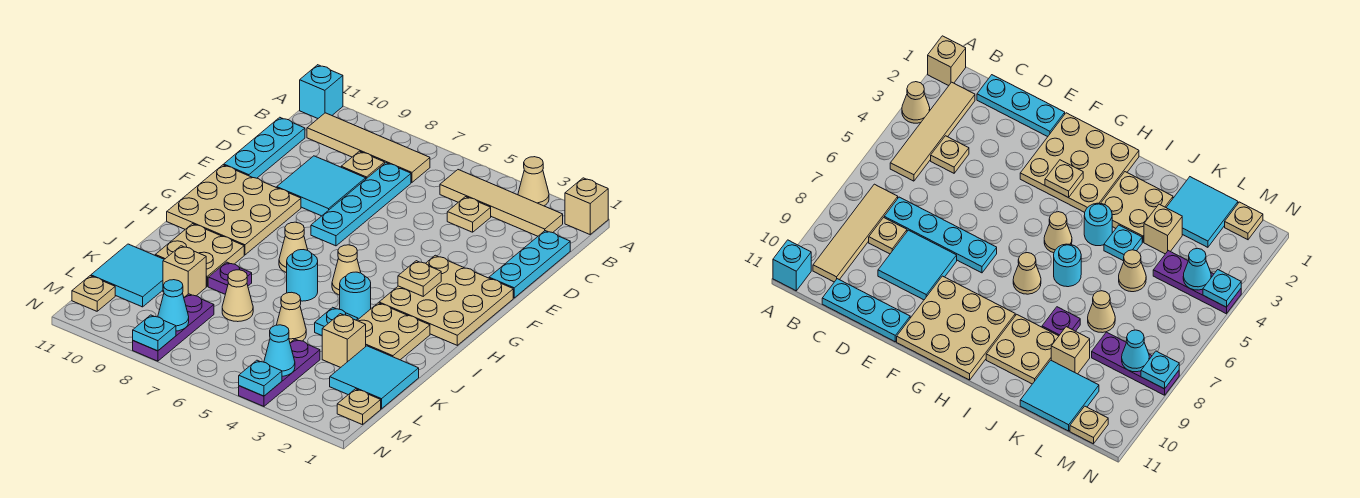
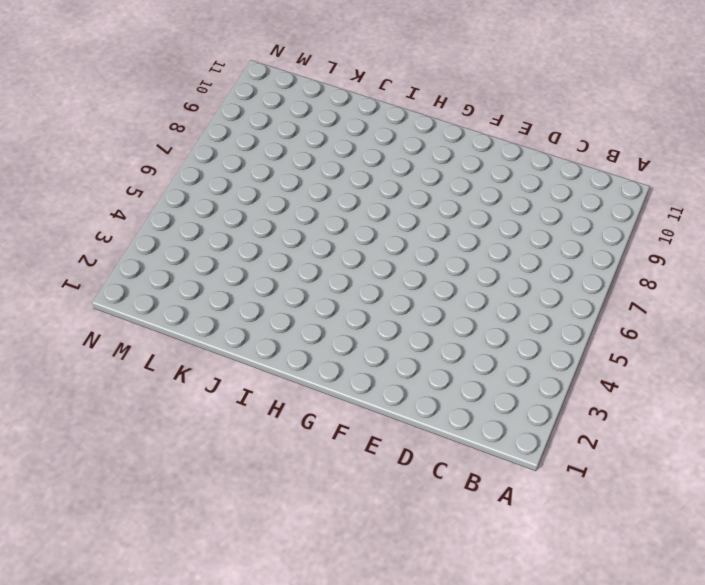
none -> tan 1x1 brick [565,178,608,234]
none -> tan 1x1 cone [518,157,549,206]
none -> cyan 1x1 brick [300,65,343,118]
none -> tan 1x4 tile [440,170,563,236]

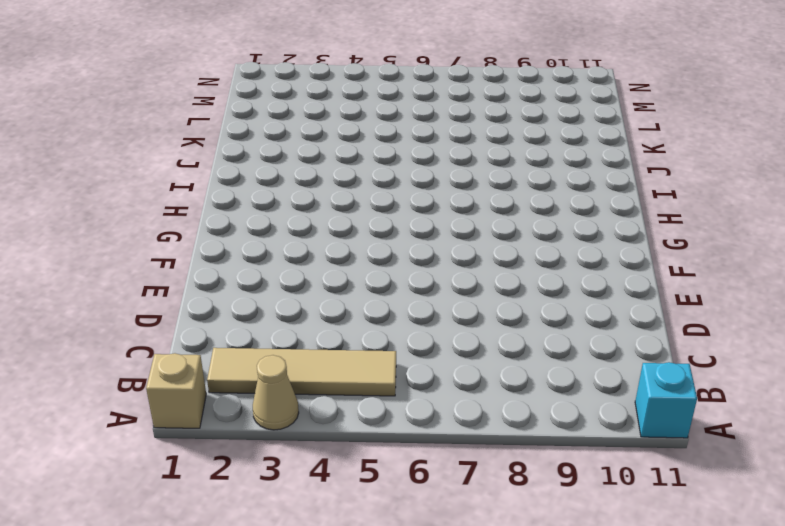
none -> tan 1x4 tile [307,113,430,182]
none -> cyan 1x3 plate [489,231,570,298]
none -> tan 1x1 plate [447,197,491,232]
none -> cyan 1x4 plate [311,163,411,246]

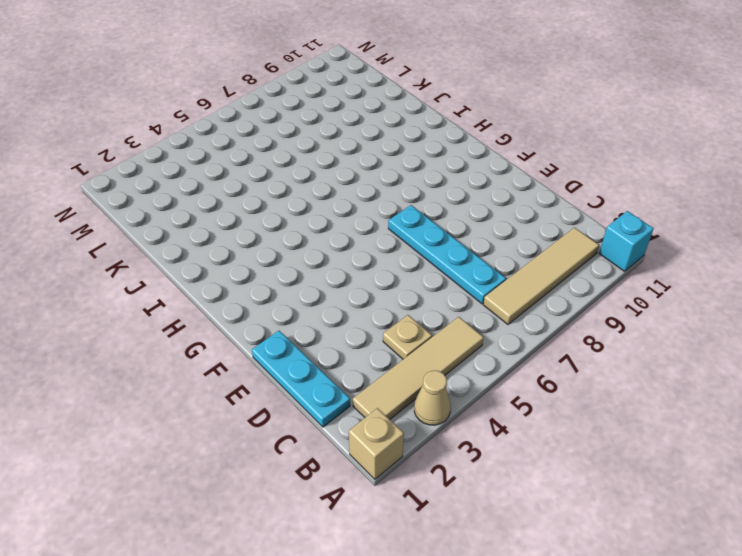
none -> tan 1x1 plate [341,151,385,179]
none -> cyan 1x3 plate [224,117,305,178]
none -> cyan 2x2 tile [277,156,366,216]
none -> tan 3x3 plate [379,255,513,345]

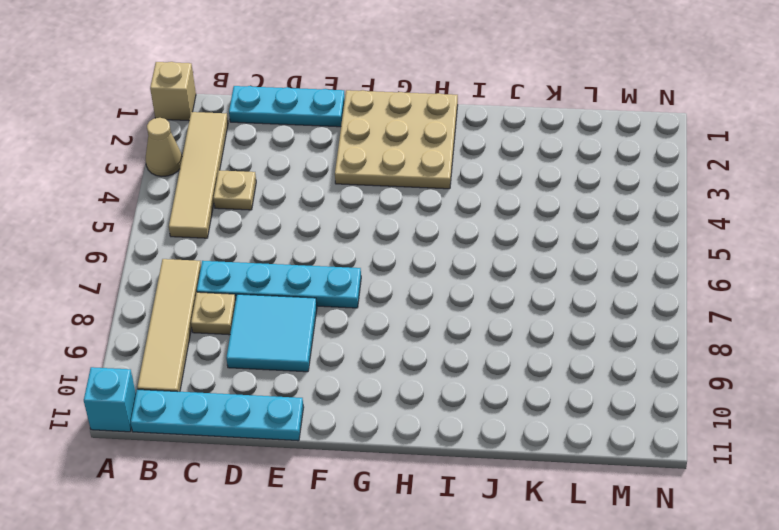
cyan 1x4 plate [131,389,304,441] -> cyan 1x3 plate [224,117,305,178]
none -> tan 3x3 plate [167,165,301,255]
none -> tan 1x1 cone [332,245,361,295]
none -> tan 1x1 cone [279,222,308,273]
none -> tan 2x2 plate [357,303,430,360]

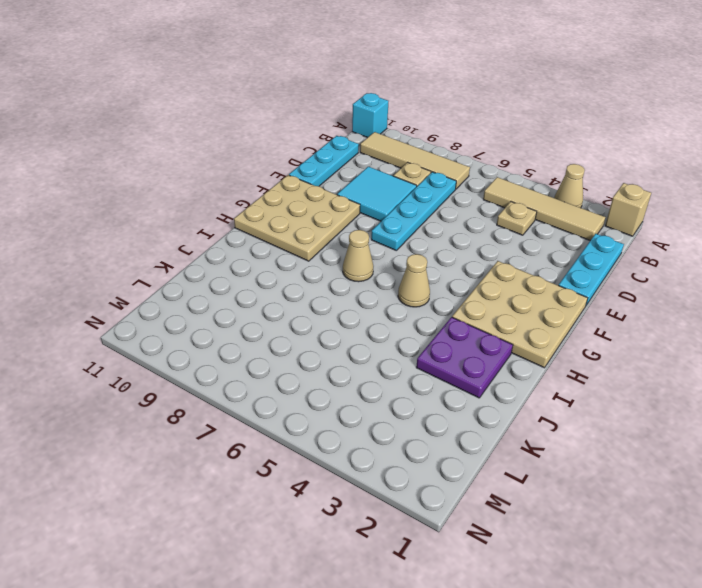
purple 2x2 plate [416,317,513,398] -> tan 2x2 plate [357,303,430,360]
none -> cyan 1x1 round brick [340,272,371,319]
none -> cyan 1x1 round brick [287,250,318,301]
none -> tan 2x2 plate [155,224,244,286]
none -> cyan 1x1 plate [315,307,358,335]

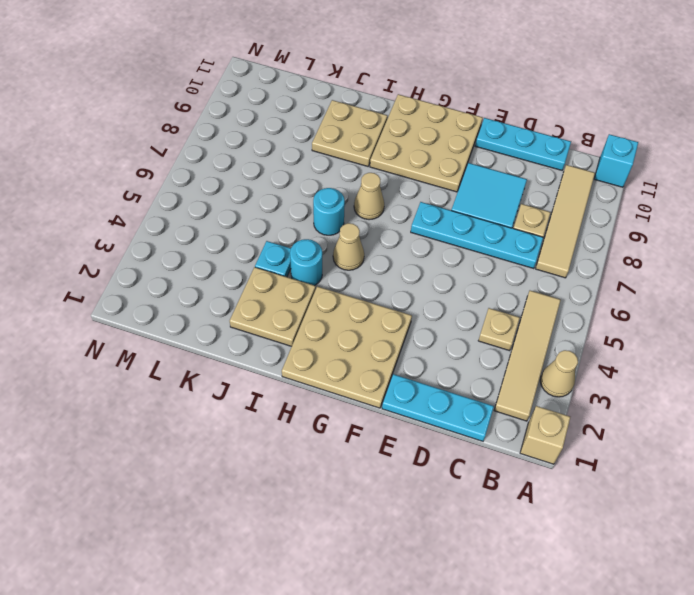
none -> purple 1x1 plate [208,262,252,294]
none -> cyan 2x2 tile [330,346,419,409]
none -> tan 1x1 brick [322,314,366,368]
none -> tan 1x1 cone [277,292,306,343]

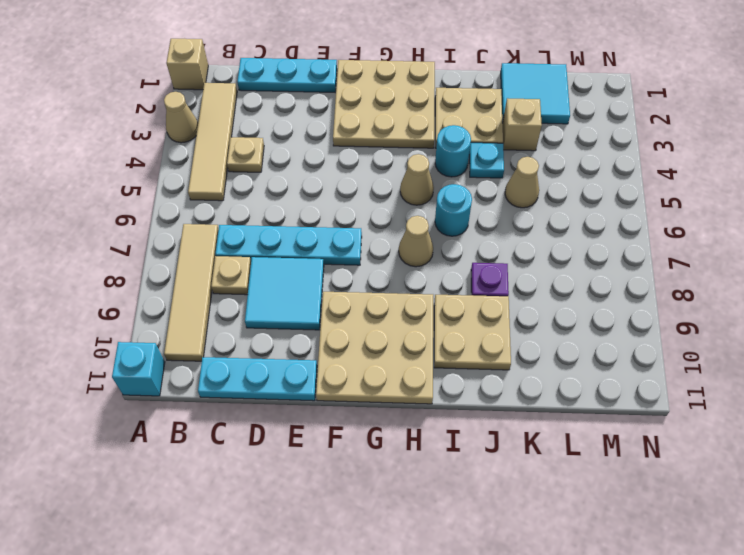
none -> tan 1x1 cone [222,270,253,322]
none -> tan 1x1 brick [163,246,206,297]
none -> cyan 2x2 tile [91,244,164,307]
none -> purple 1x3 plate [239,339,320,406]

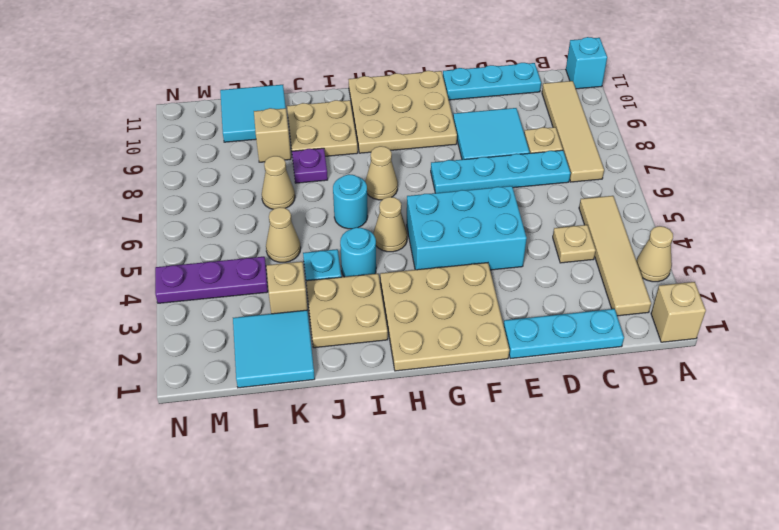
cyan 2x3 brick [407,186,527,270] -> none
none -> purple 1x3 plate [133,294,214,361]
none -> tan 1x1 plate [337,389,381,425]
none -> tan 1x1 plate [72,276,115,311]
none -> tan 1x1 plate [398,261,441,296]

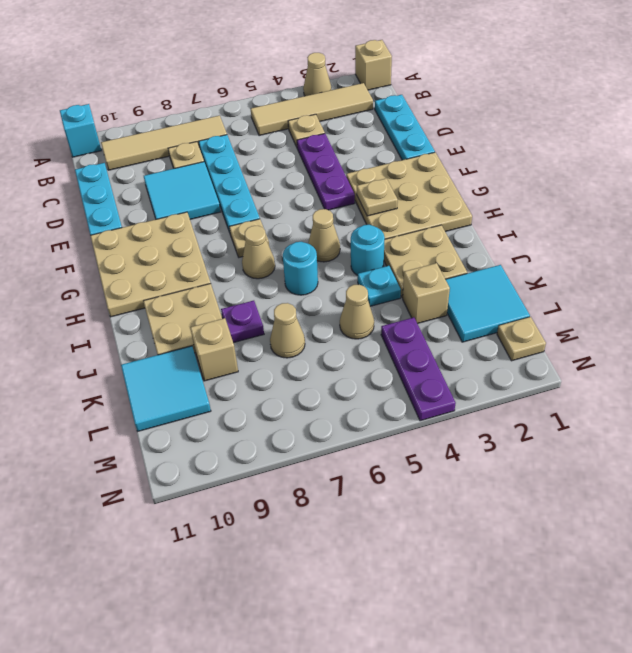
purple 1x3 plate [297,134,355,210] -> purple 1x3 plate moved to [133,294,214,361]
tan 1x1 plate [229,219,269,257] -> tan 1x1 plate moved to [72,276,115,311]
none -> cyan 1x1 cone [264,325,295,376]
none -> cyan 1x1 cone [158,280,189,331]
none -> cyan 1x1 plate [239,360,282,396]
none -> cyan 1x1 plate [133,315,176,351]

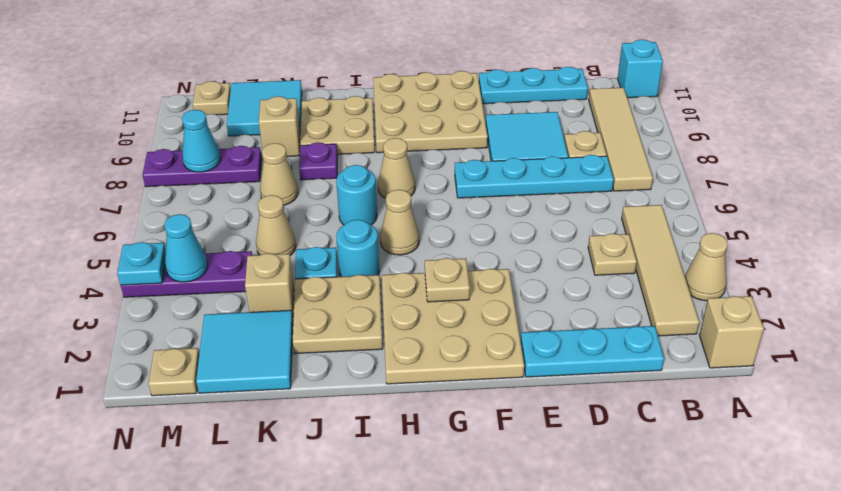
none -> cyan 1x1 plate [133,315,176,351]

